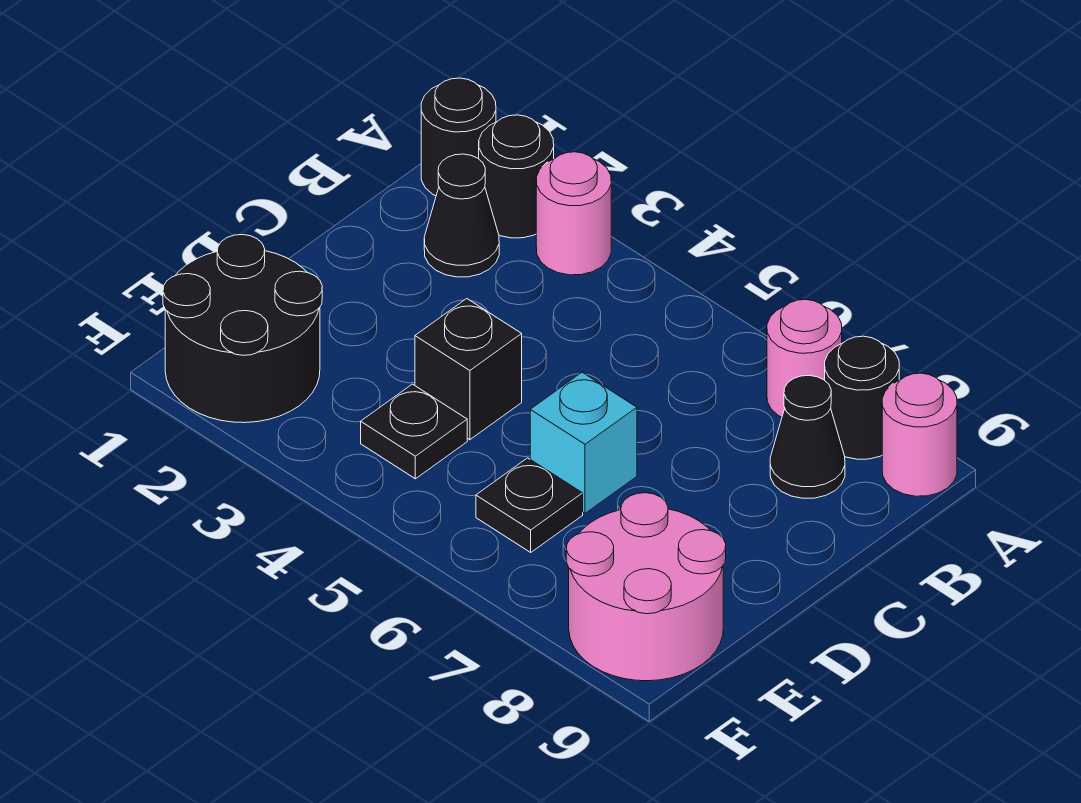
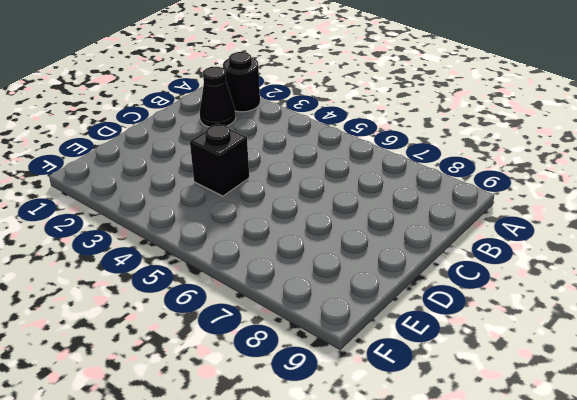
none -> black 1x1 round brick [421,78,496,196]
none -> pink 1x1 round brick [536,152,611,275]
none -> pink 1x1 round brick [767,300,842,417]

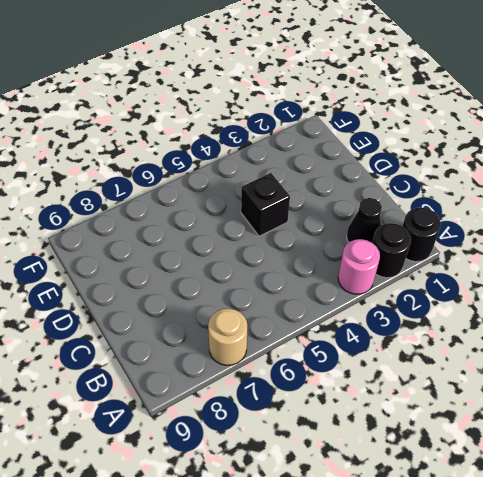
tan 1x1 round brick [208,309,247,365] -> pink 1x1 round brick [767,300,842,417]
none -> black 1x1 round brick [825,336,899,459]
none -> pink 1x1 round brick [882,373,957,496]
none -> black 1x1 cone [770,376,845,498]

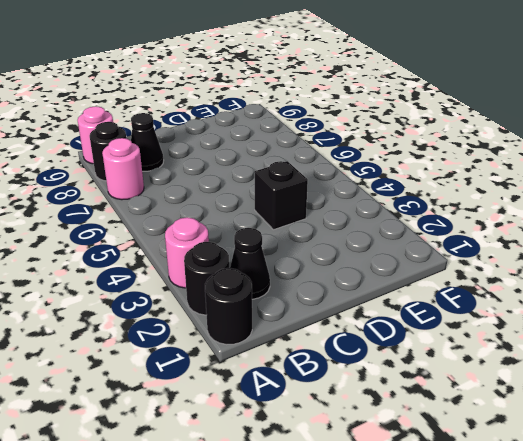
none -> cyan 1x1 brick [530,372,637,513]
none -> black 2x2 round brick [163,235,322,423]
none -> black 1x1 plate [361,384,467,479]

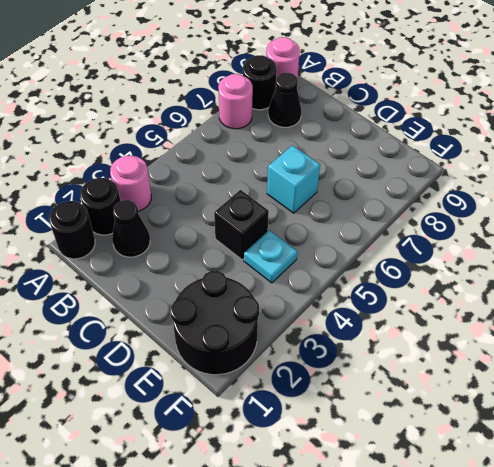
cyan 1x1 plate [244,230,297,283] -> black 1x1 plate [361,384,467,479]
none -> black 1x1 plate [476,458,583,552]
none -> pink 2x2 round brick [566,493,726,681]

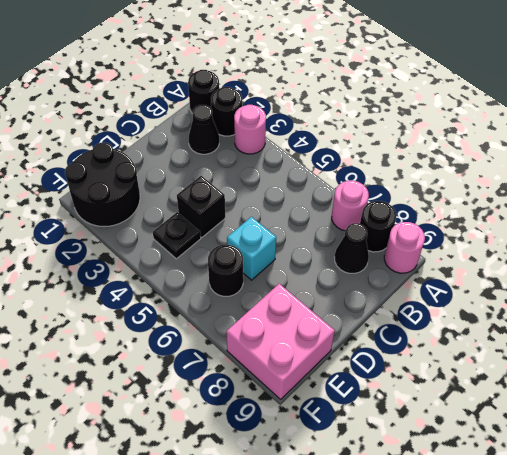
black 1x1 round brick [208,245,243,296] -> black 1x1 plate [476,458,583,552]
pink 2x2 brick [226,284,335,399] -> pink 2x2 round brick [566,493,726,681]

